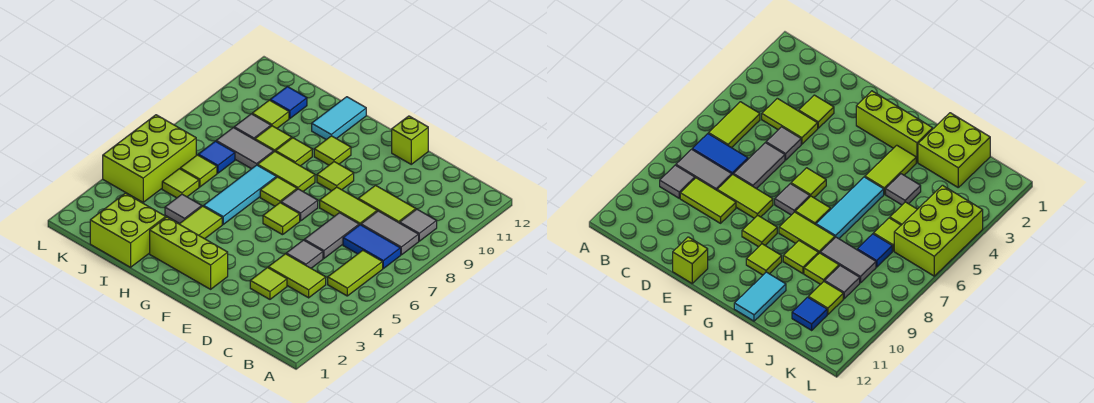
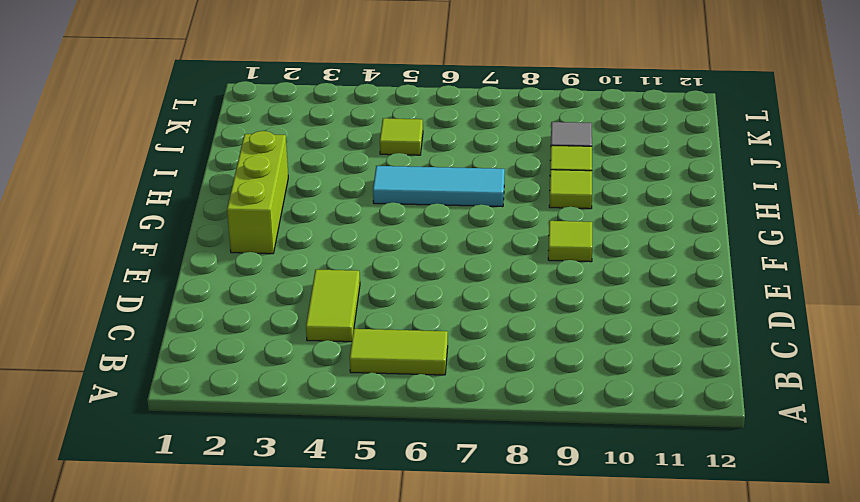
none -> blue 1x2 tile [343,225,401,268]
none -> grey 1x2 tile [361,211,419,255]
none -> grey 1x1 tile [400,209,437,241]
none -> lime 1x2 tile [358,185,416,223]

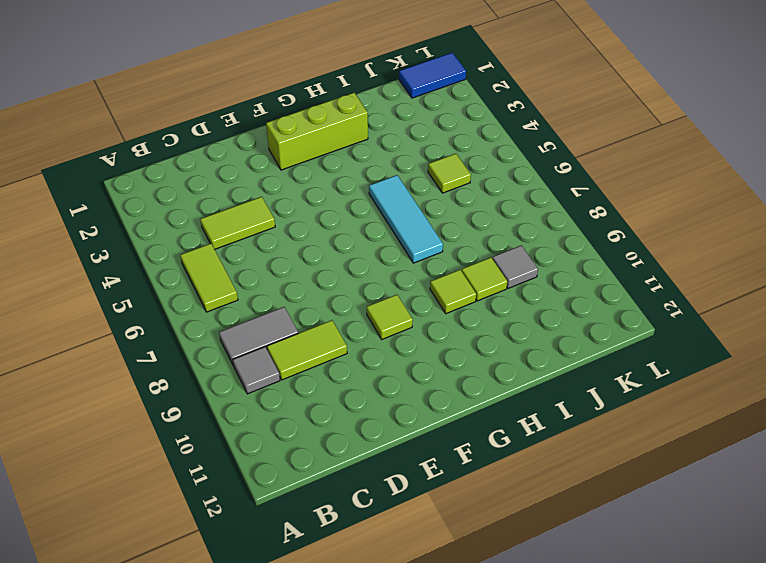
blue 1x2 tile [399,53,466,98] -> blue 1x2 tile moved to [343,225,401,268]
none -> lime 1x1 tile [250,267,287,299]
none -> grey 1x1 tile [286,240,323,268]
none -> grey 1x2 tile [304,213,359,258]
none -> lime 1x2 tile [320,187,377,225]

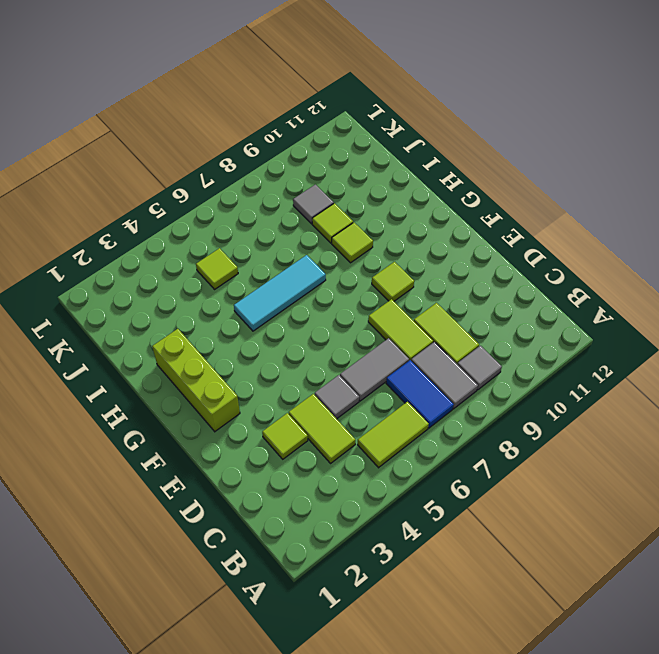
none -> lime 1x1 brick [392,116,428,164]
none -> lime 1x1 tile [263,203,300,235]
none -> grey 1x1 tile [281,189,318,221]
none -> lime 1x1 tile [260,177,297,206]

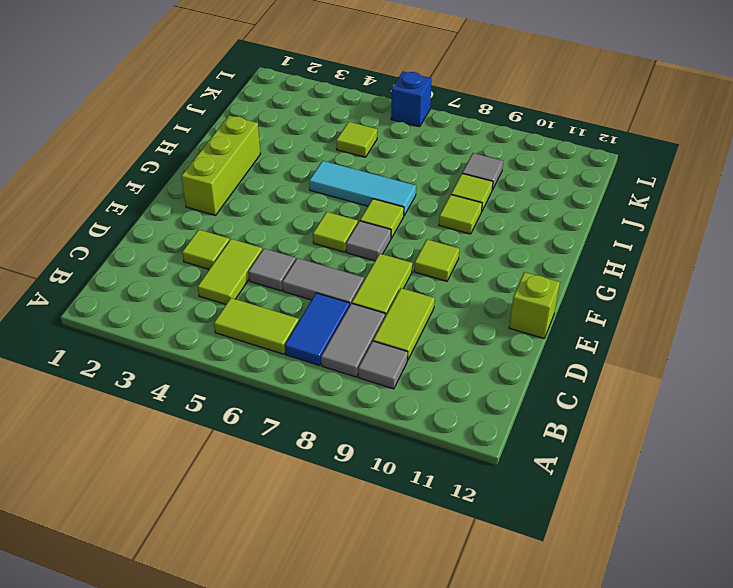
blue 1x1 brick [391,72,432,127] -> lime 2x3 brick [103,115,196,202]
none -> lime 1x2 tile [258,151,315,191]
none -> lime 1x1 tile [314,136,351,165]
none -> lime 1x2 tile [180,206,222,239]
none -> cyan 1x2 tile [312,97,366,140]

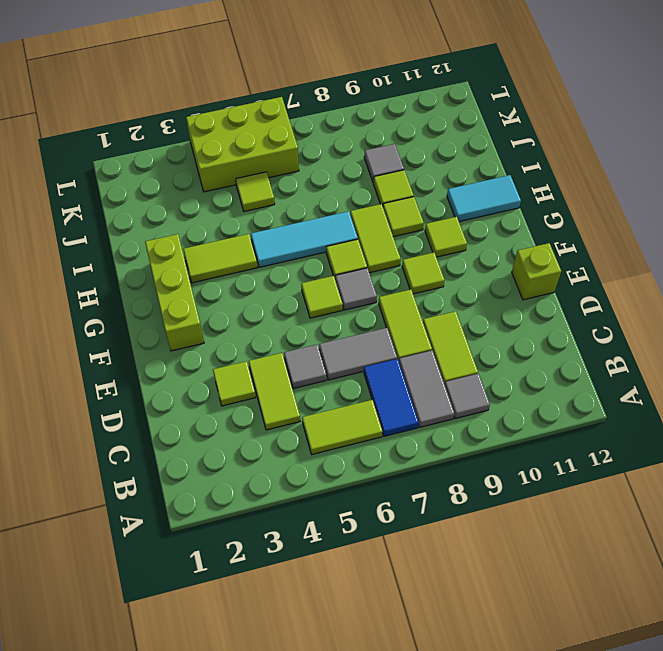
none -> lime 2x2 brick [90,193,166,267]
none -> grey 1x1 tile [165,194,202,224]
none -> grey 1x2 tile [216,128,274,169]
none -> lime 1x1 tile [180,155,217,187]

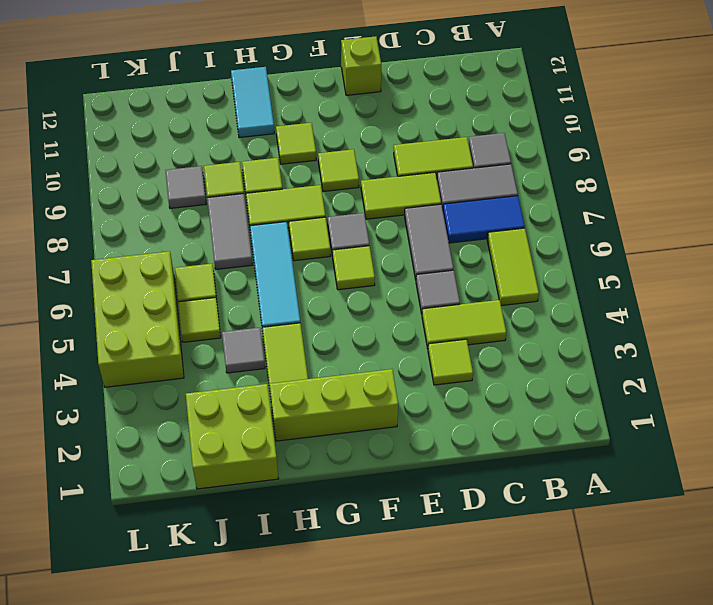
grey 1x2 tile [207,194,252,269] -> grey 1x2 tile turned to [216,128,274,169]
none -> blue 1x1 tile [198,141,235,173]
none -> lime 1x1 tile [252,100,289,128]
none -> blue 1x1 tile [270,86,307,119]

